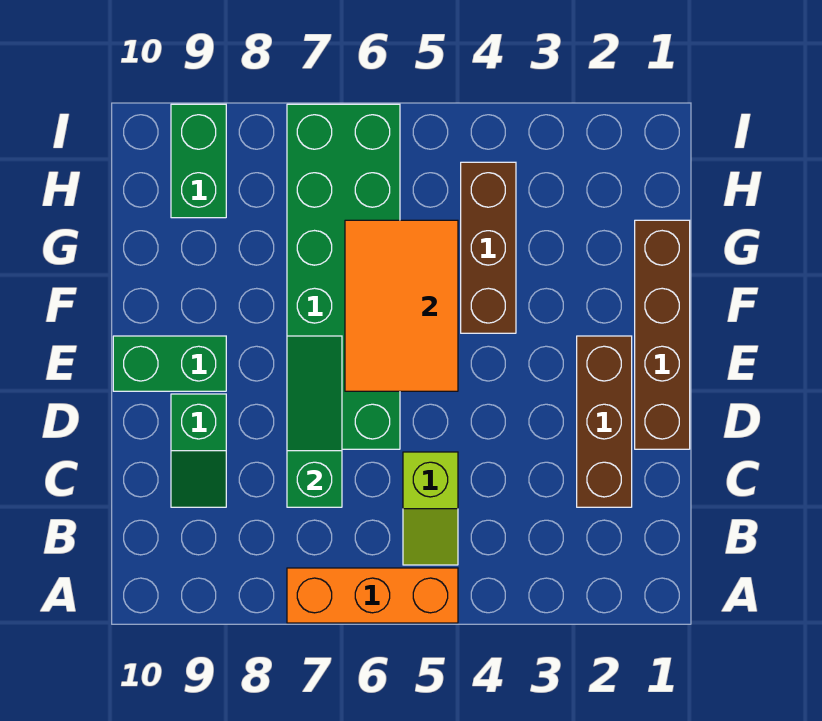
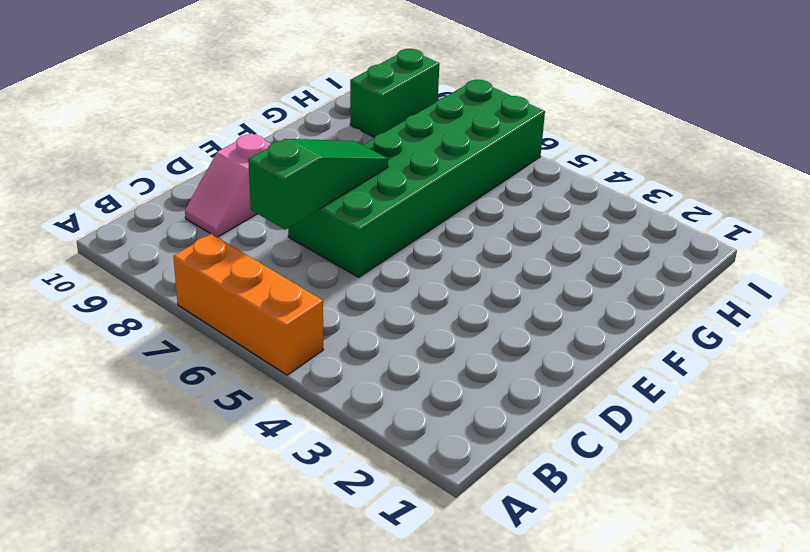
pink 1x2 slope [185,133,271,237] -> green 1x2 slope [171,394,226,507]
none -> lime 1x2 slope [403,452,458,565]
none -> brown 1x3 brick [577,336,632,507]

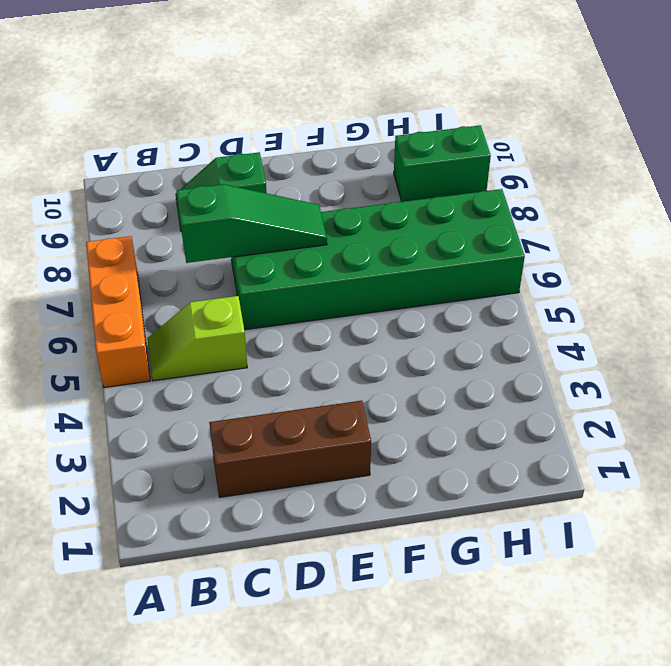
none -> brown 1x4 brick [635,220,690,449]
none -> green 1x2 brick [113,336,226,391]

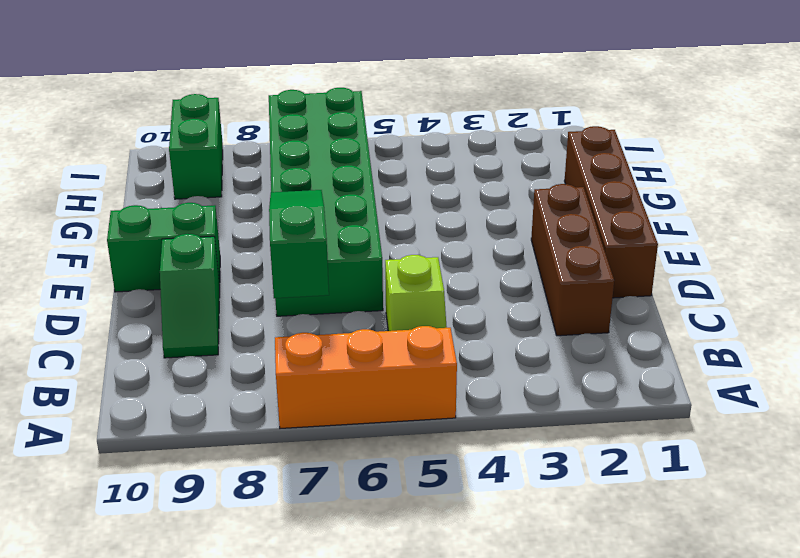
none -> brown 1x3 brick [461,162,516,333]
none -> orange 2x3 tile [345,220,458,391]

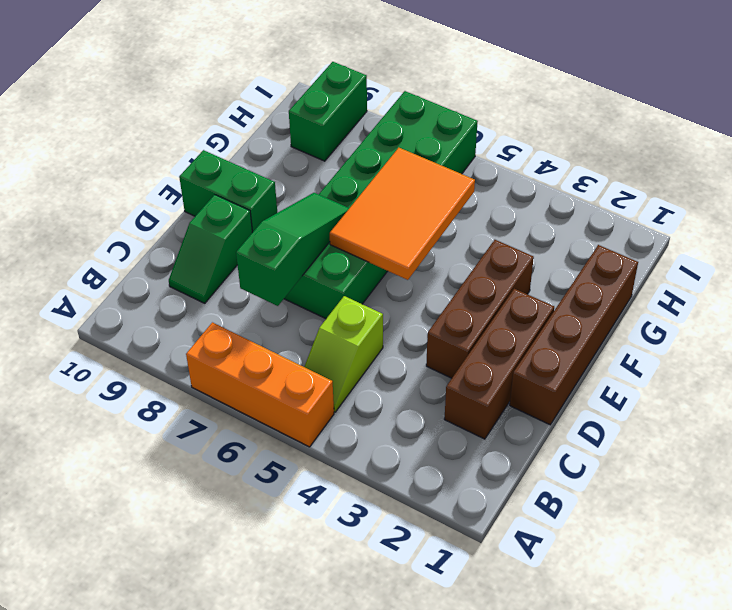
brown 1x3 brick [426,240,534,378] -> brown 1x3 brick moved to [461,162,516,333]

